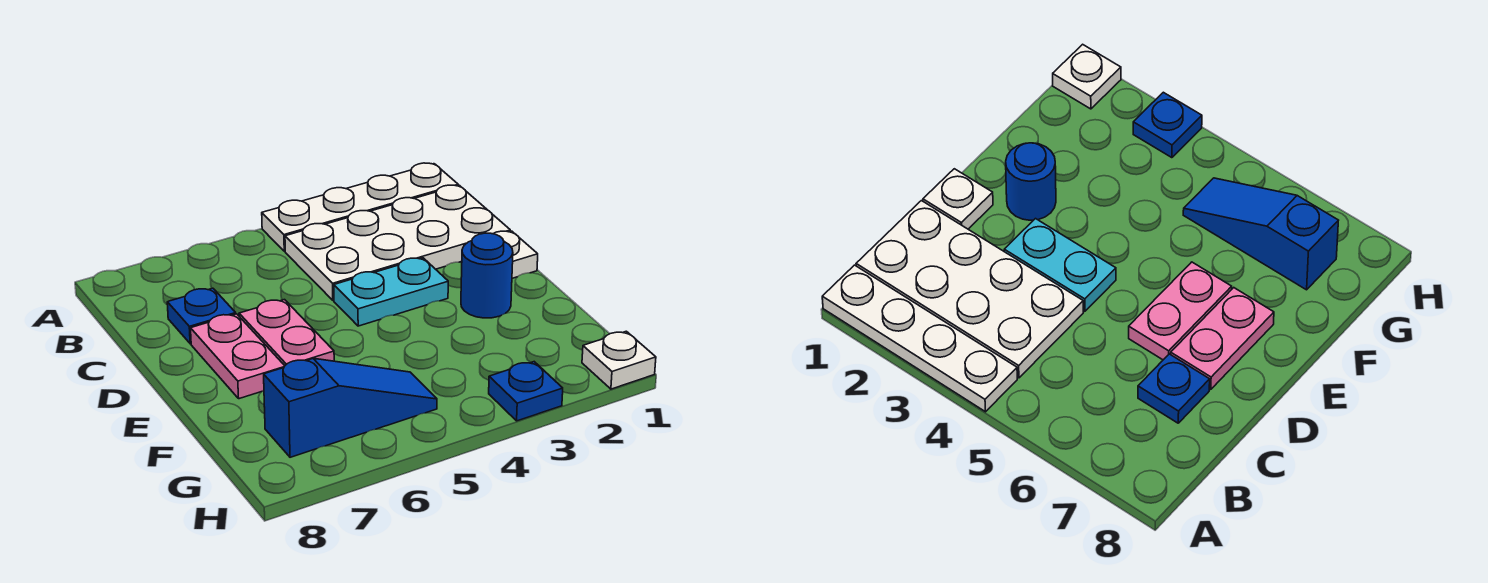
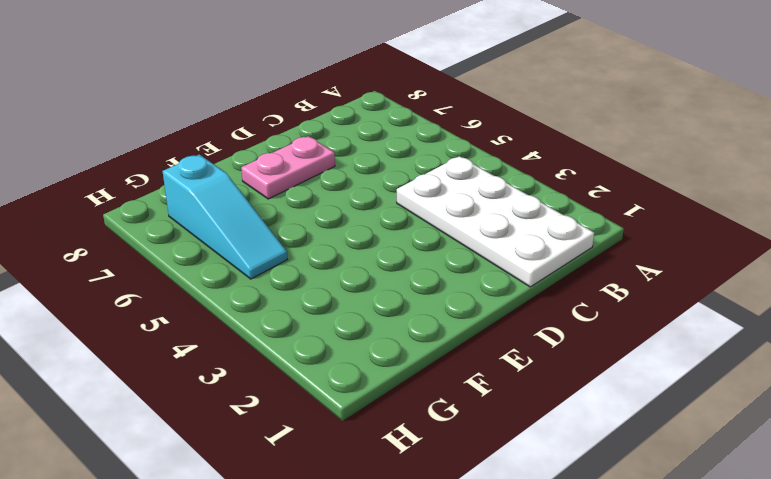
cyan 1x3 slope [163,155,288,279] -> blue 1x3 slope [264,358,437,457]
none -> white 1x4 plate [262,163,458,251]
none -> blue 1x1 plate [167,288,236,344]

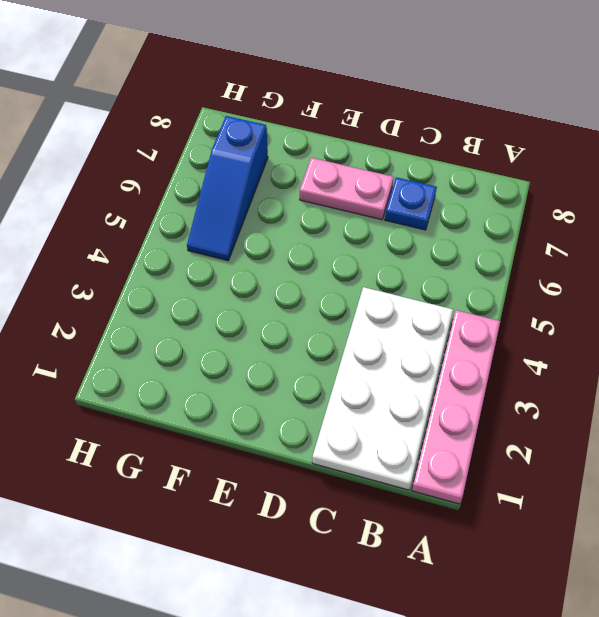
pink 1x4 plate [411,310,500,504] -> white 1x4 plate [262,163,458,251]
none -> white 1x1 plate [493,231,538,278]
none -> cyan 1x2 plate [334,258,448,326]

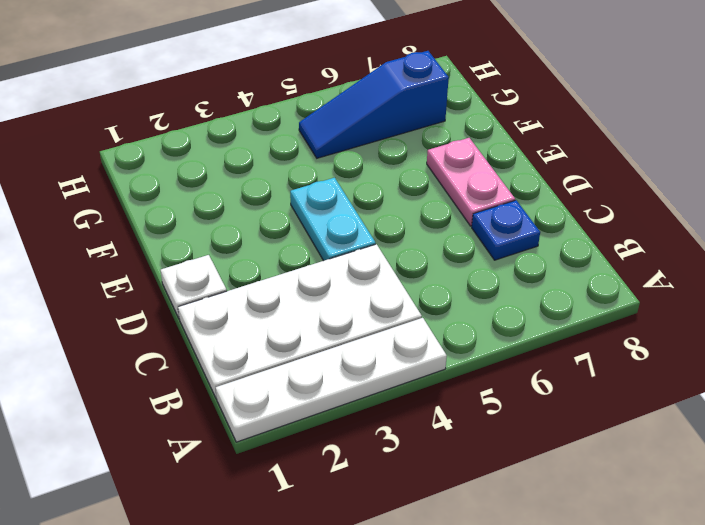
cyan 1x2 plate [290,178,376,261] -> cyan 1x2 plate turned to [334,258,448,326]
none -> pink 1x2 plate [239,300,334,366]
none -> blue 1x1 round brick [461,233,513,318]

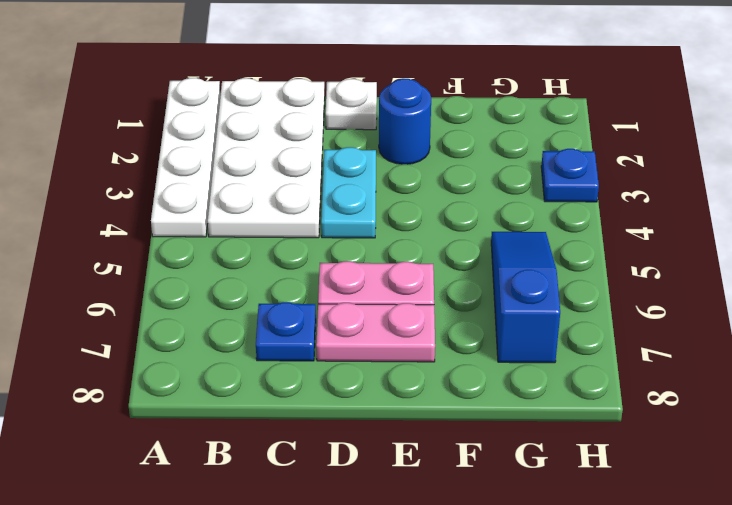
none -> white 1x1 plate [582,331,656,389]

